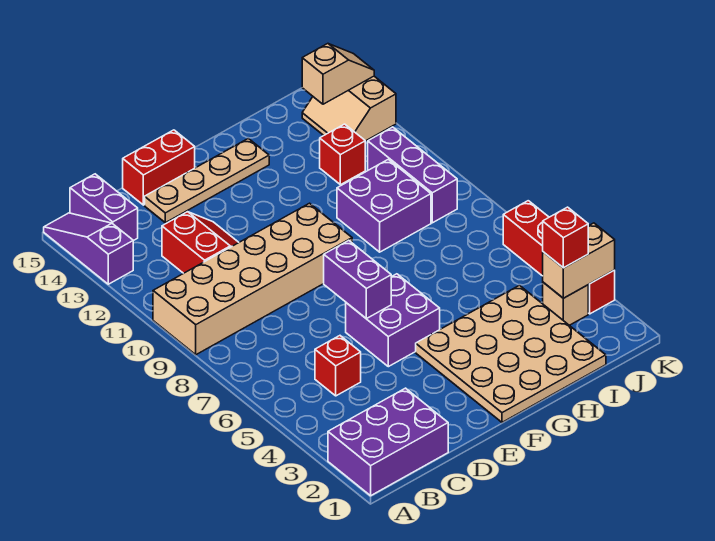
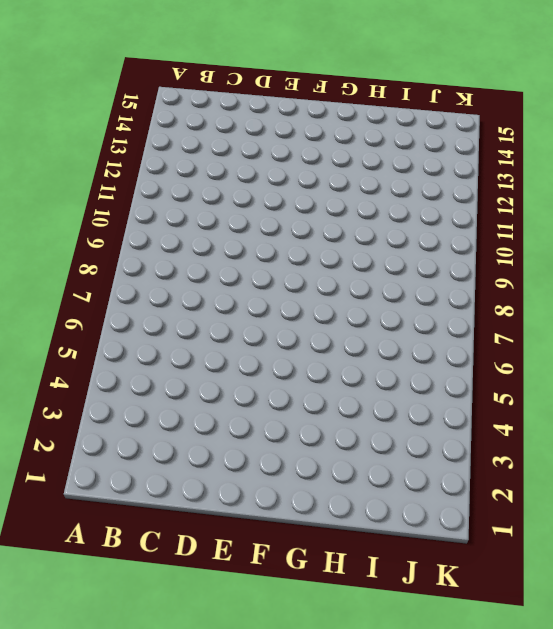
none -> purple 2x3 brick [328,388,448,496]
none -> tan 2x6 brick [153,203,352,355]
none -> purple 1x3 slope [44,213,133,284]

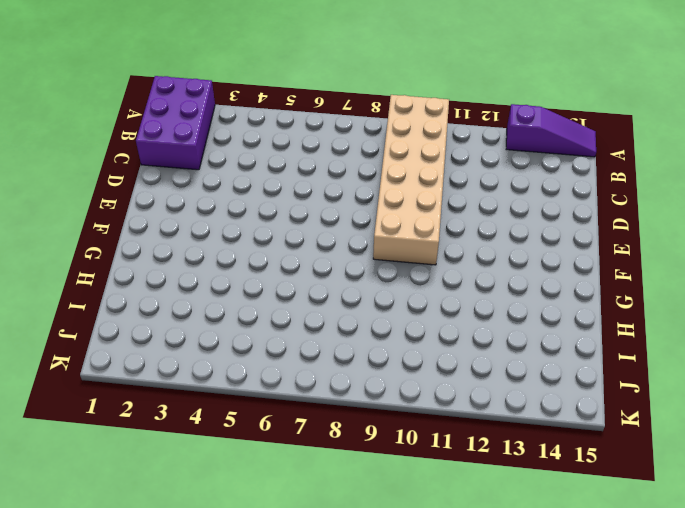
none -> purple 1x2 brick [70,174,138,241]
none -> red 1x1 brick [315,336,361,396]
none -> red 2x2 slope [162,212,239,273]

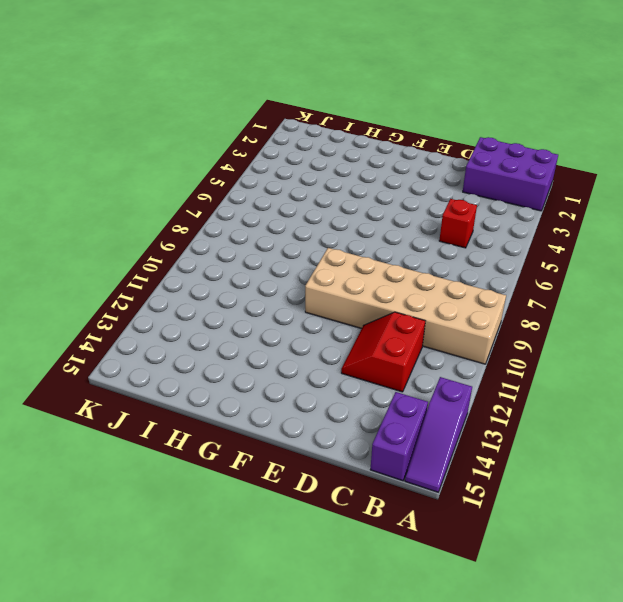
none -> tan 1x4 plate [145,138,269,223]
none -> red 1x2 brick [123,130,195,205]
none -> purple 2x2 brick [346,274,440,367]

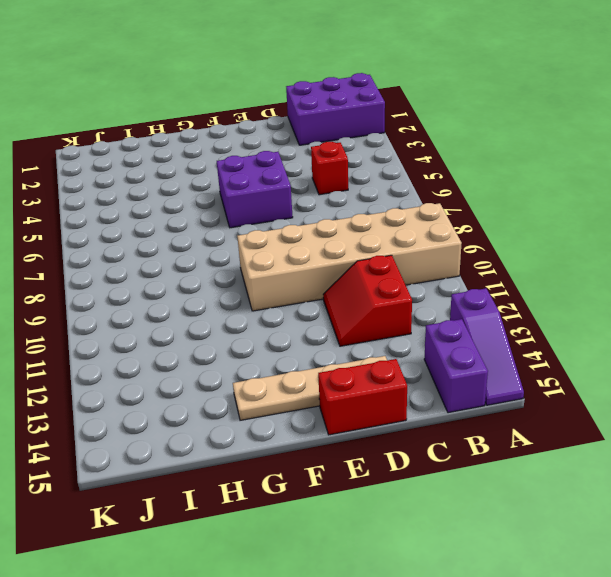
none -> tan 4x4 plate [416,285,606,422]
none -> purple 2x2 brick [337,159,431,252]
none -> red 1x1 brick [320,124,365,185]

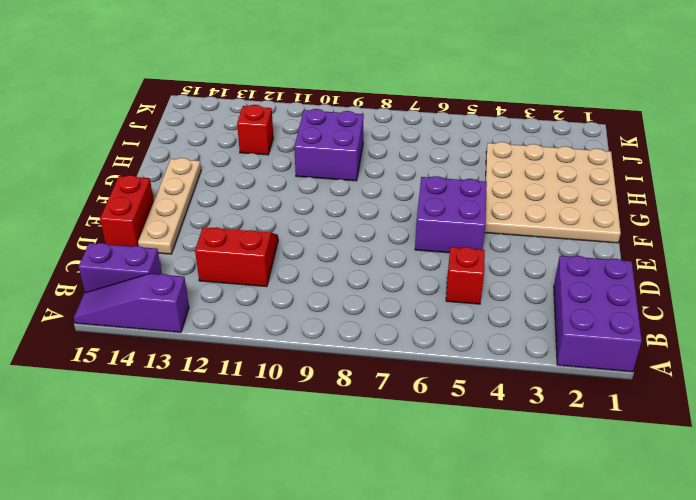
none -> tan 2x6 brick [153,203,352,355]
none -> tan 1x1 brick [543,282,588,325]
none -> purple 1x3 brick [368,127,457,223]

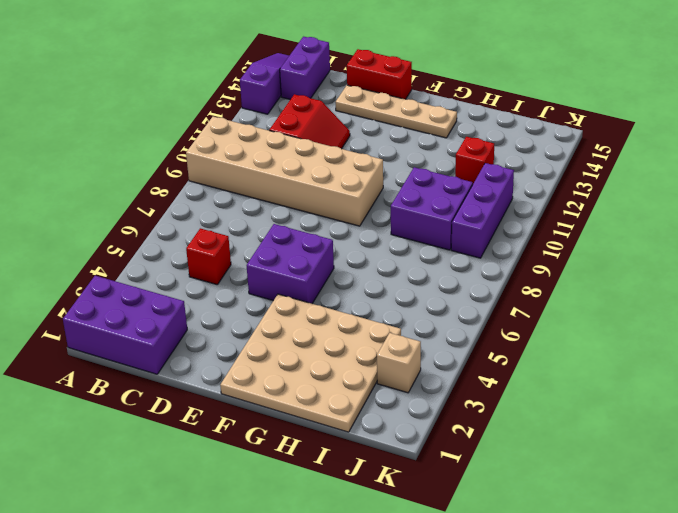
none -> tan 2x2 slope [302,76,396,141]
none -> red 1x4 brick [503,201,615,314]
none -> purple 1x2 brick [324,240,391,319]

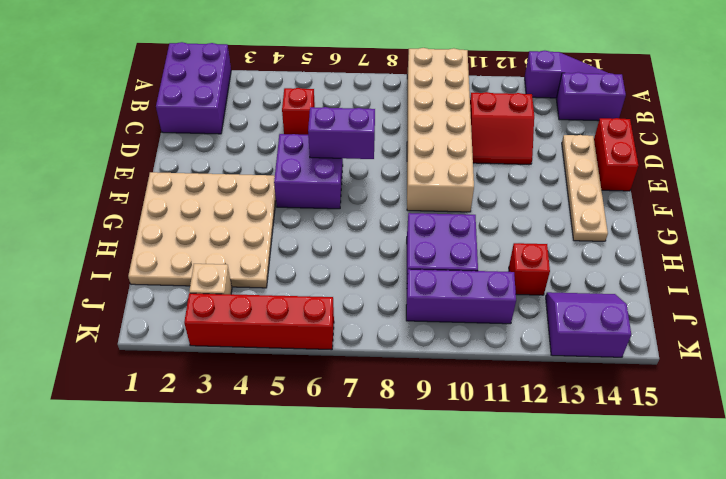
purple 2x2 slope [546,292,631,357] -> tan 2x2 slope [302,76,396,141]
none -> tan 1x2 brick [543,223,615,298]
none -> tan 1x2 slope [302,44,374,104]
none -> red 1x1 brick [543,207,588,268]

